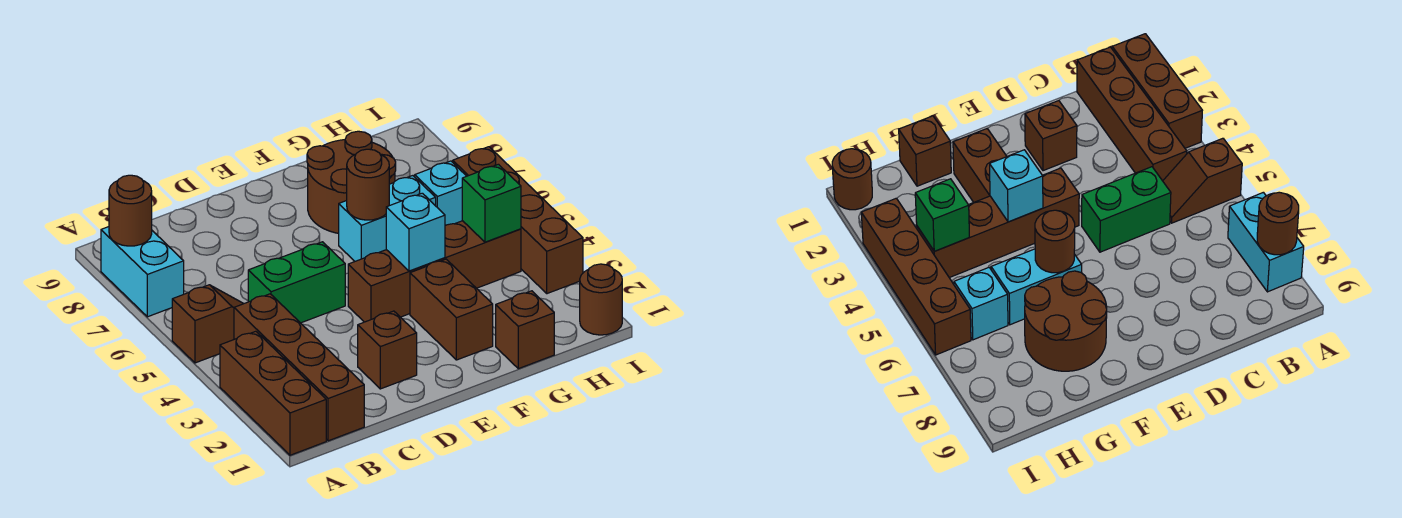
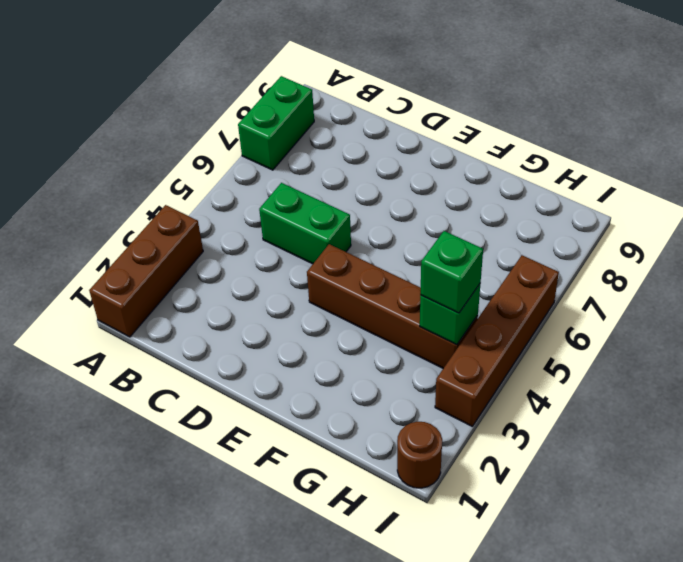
green 1x2 brick [238,76,314,170] -> cyan 1x2 brick [101,227,184,317]
green 1x1 brick [420,231,483,313] -> none
none -> brown 1x2 slope [172,285,244,363]
none -> brown 1x4 brick [234,294,364,441]
none -> brown 1x1 brick [358,311,417,389]

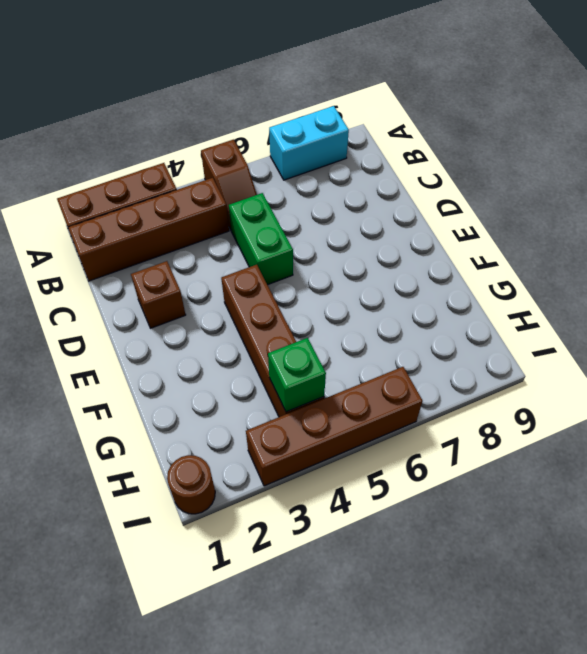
none -> brown 1x2 brick [410,259,493,360]
none -> cyan 1x2 brick [339,176,436,261]
none -> brown 2x2 round brick [307,131,396,233]

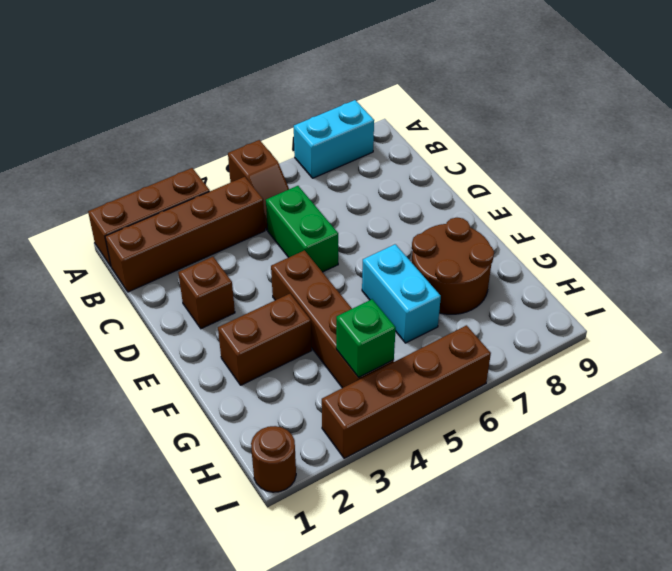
none -> brown 1x1 brick [496,291,554,369]
none -> cyan 1x1 brick [415,161,466,226]
none -> brown 1x1 round brick [109,175,152,246]

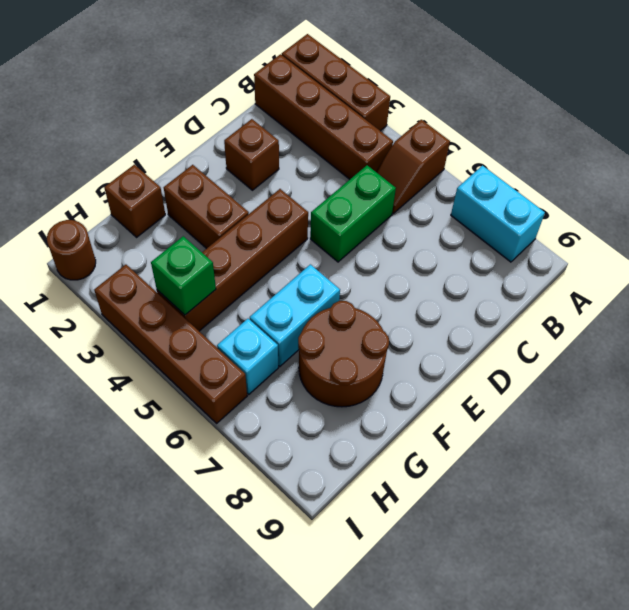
none -> brown 1x1 round brick [109,175,152,246]
none -> cyan 1x1 brick [386,193,445,271]
none -> brown 1x1 round brick [347,149,389,220]

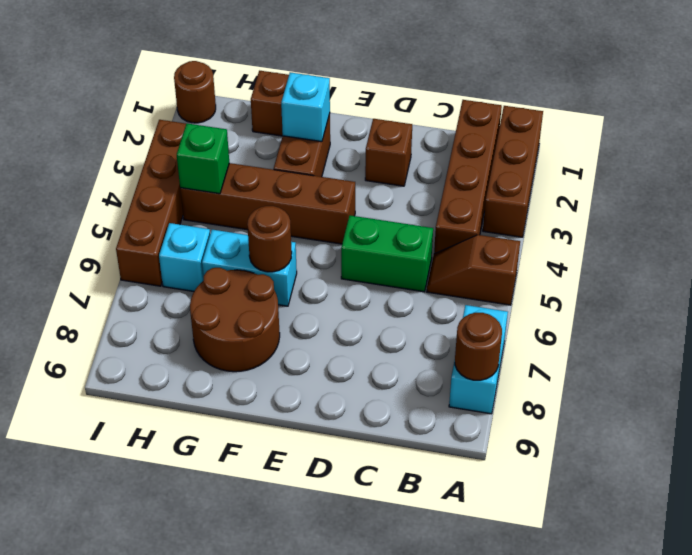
cyan 1x1 brick [281,72,330,142] -> cyan 1x1 brick moved to [386,193,445,271]

